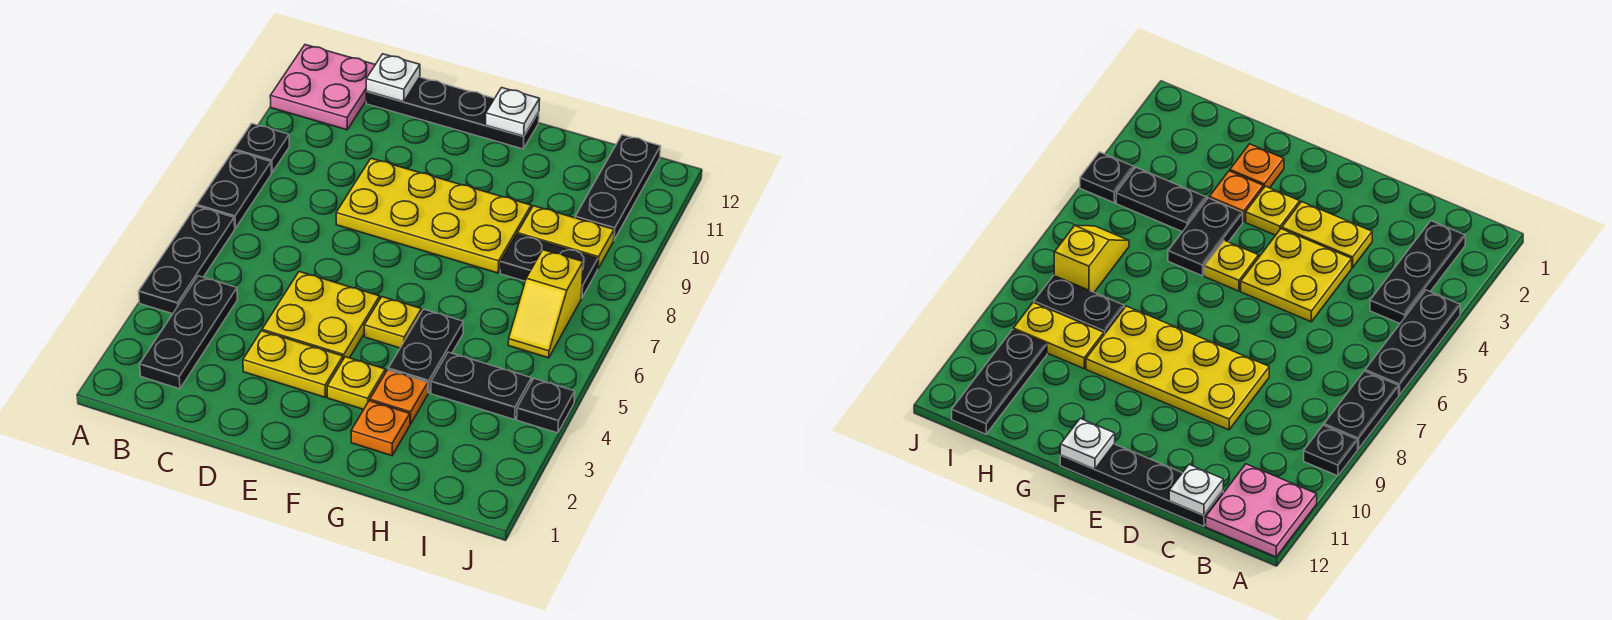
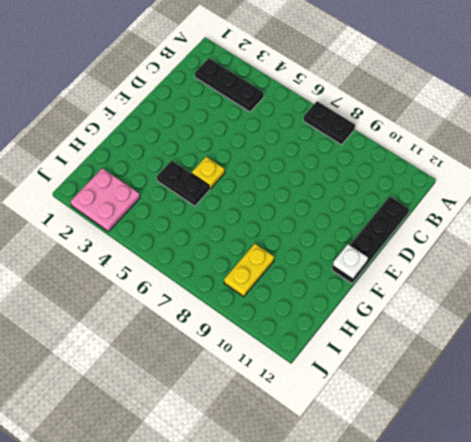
pink 2x2 plate [71,168,140,231] -> pink 2x2 plate moved to [270,45,375,130]
none -> black 1x3 plate [139,206,235,314]
none -> black 1x1 plate [234,124,289,172]
none -> yellow 1x2 plate [243,331,343,397]

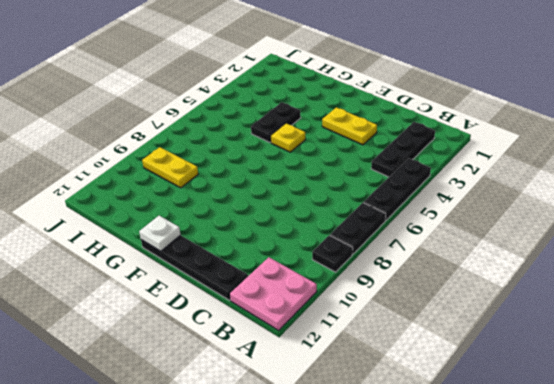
none -> yellow 2x2 plate [262,272,380,359]
none -> yellow 2x4 plate [336,158,531,273]
none -> yellow 1x1 plate [327,357,385,409]

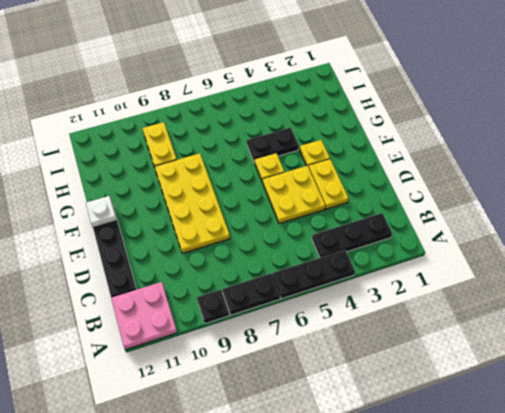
none -> orange 1x1 plate [351,401,410,456]
none -> orange 1x1 plate [370,370,428,424]
none -> black 1x2 plate [431,352,531,420]

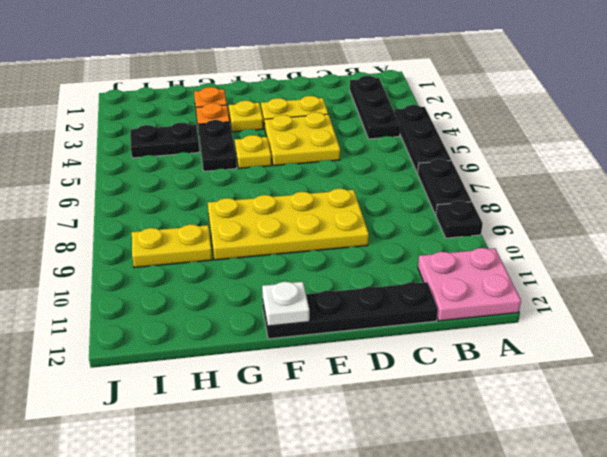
none -> black 1x2 plate [500,234,598,298]
none -> yellow 1x2 slope [508,250,583,358]
none -> black 1x3 plate [575,135,661,239]

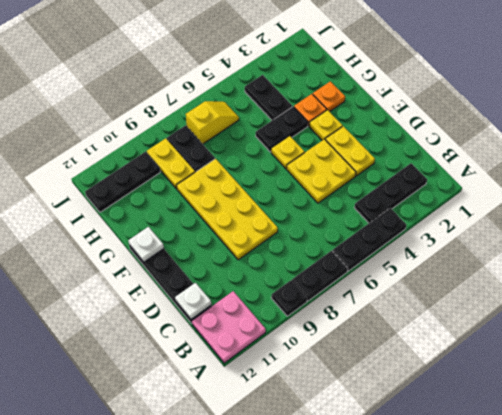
none -> black 1x1 plate [517,379,575,433]

